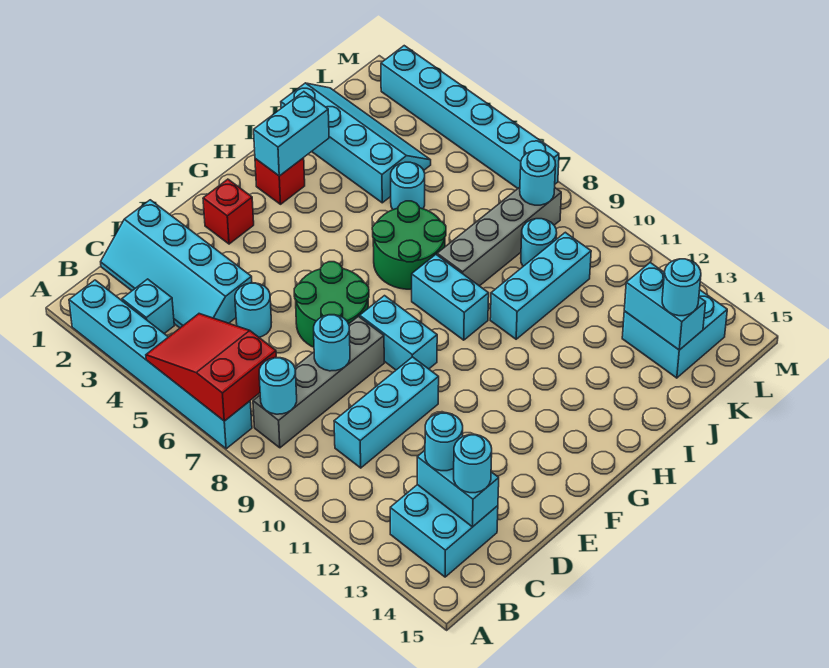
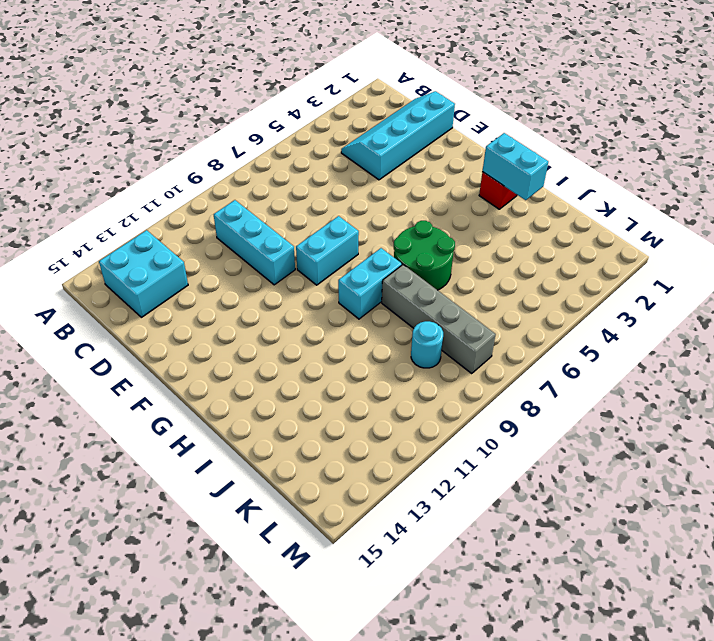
none -> cyan 1x6 brick [69,280,252,449]
none -> cyan 1x1 brick [122,279,174,334]
none -> grey 1x4 brick [253,316,384,448]
none -> cyan 1x1 round brick [235,283,272,337]

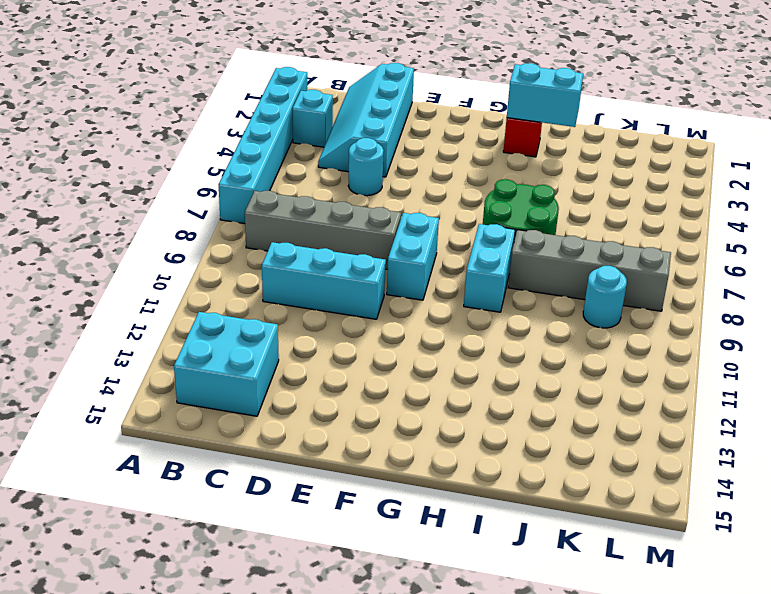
none -> green 2x2 round brick [294,262,369,347]
none -> red 1x1 brick [203,179,254,244]
none -> cyan 1x3 brick [490,232,591,339]
none -> cyan 2x4 slope [281,83,431,203]

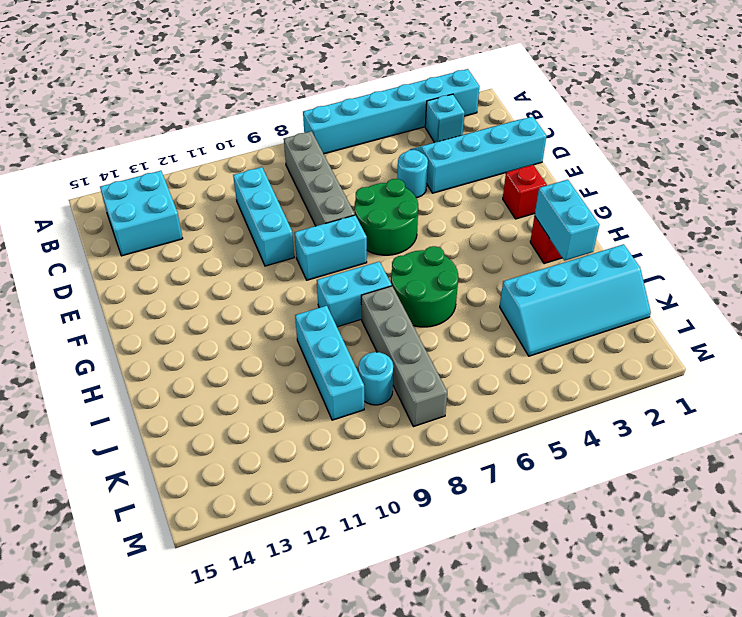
none -> cyan 1x1 round brick [391,162,425,210]
none -> cyan 2x2 brick [622,290,727,378]
none -> cyan 1x6 brick [381,46,559,188]
none -> red 2x3 slope [146,314,276,421]

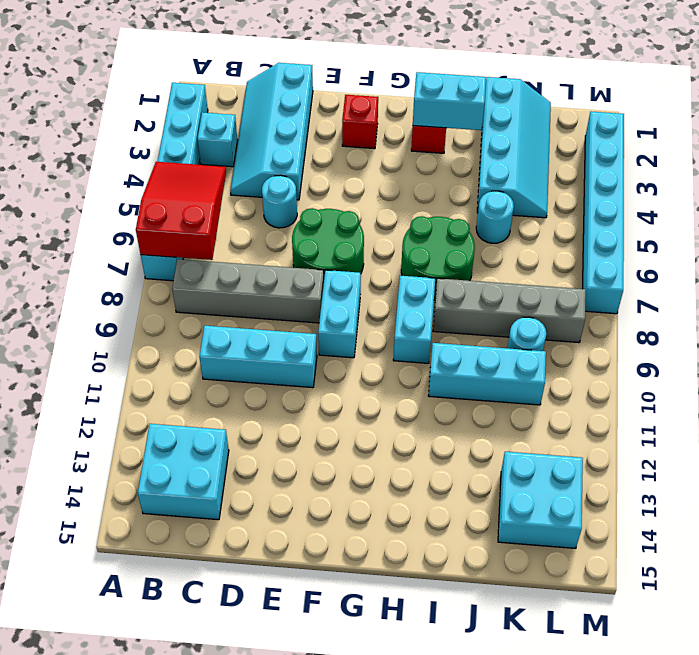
none -> cyan 1x1 round brick [259,358,297,414]
none -> cyan 1x2 brick [417,451,499,527]
none -> cyan 1x1 round brick [314,315,350,371]
none -> cyan 1x2 brick [624,263,706,350]

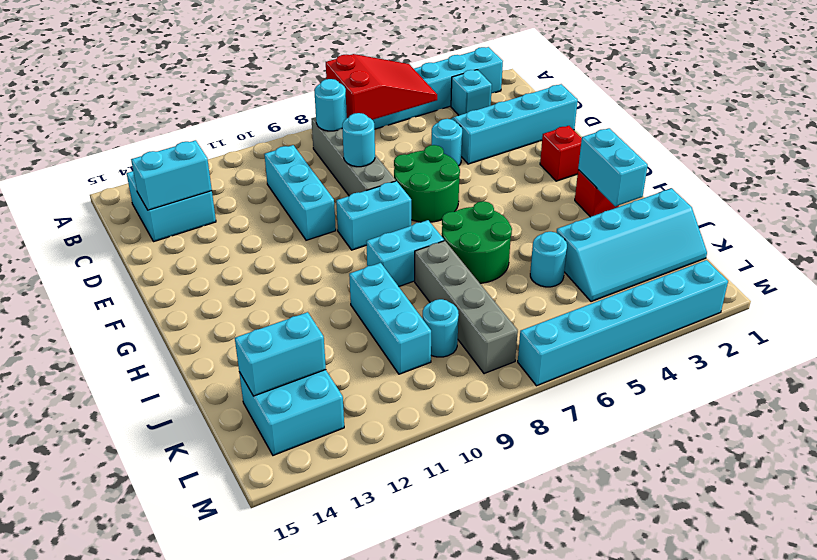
none -> cyan 1x1 round brick [520,150,556,205]
none -> cyan 1x1 round brick [425,413,463,471]
none -> cyan 1x1 round brick [454,434,492,493]
none -> cyan 1x1 round brick [662,259,701,316]

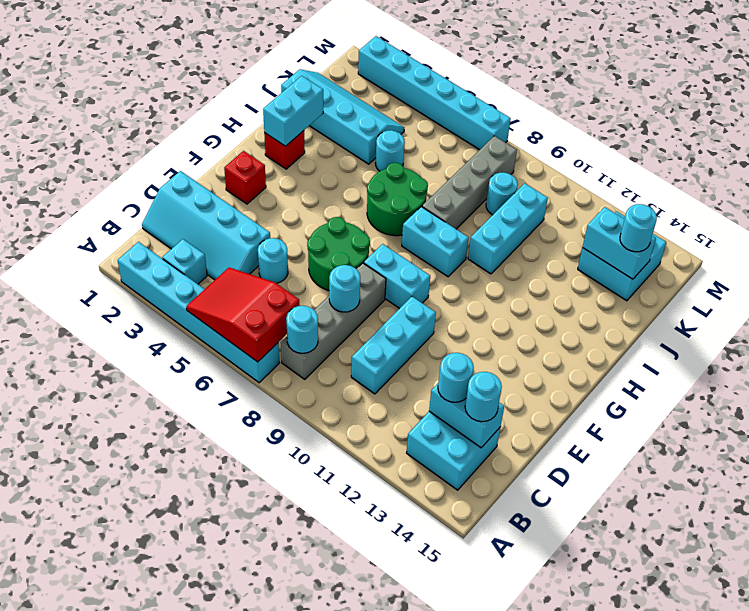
none -> cyan 1x1 round brick [520,150,556,205]

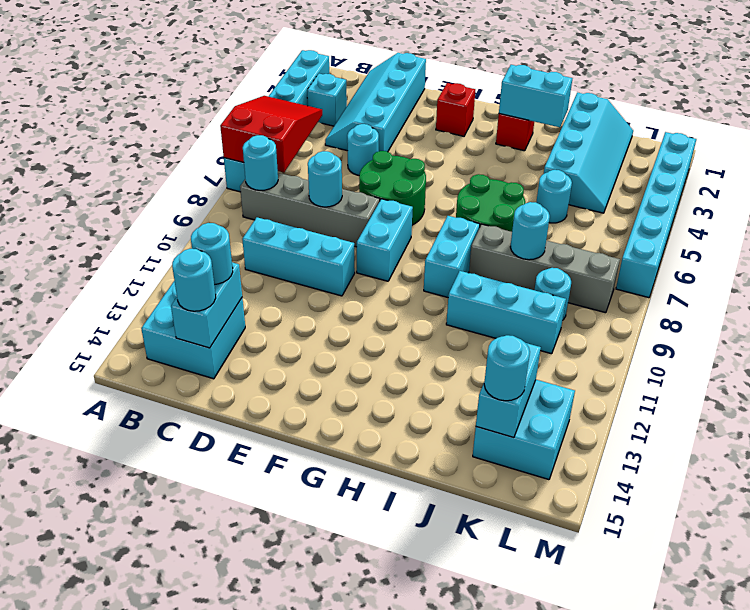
cyan 1x1 round brick [510,202,550,260] -> cyan 1x1 round brick moved to [520,150,556,205]

